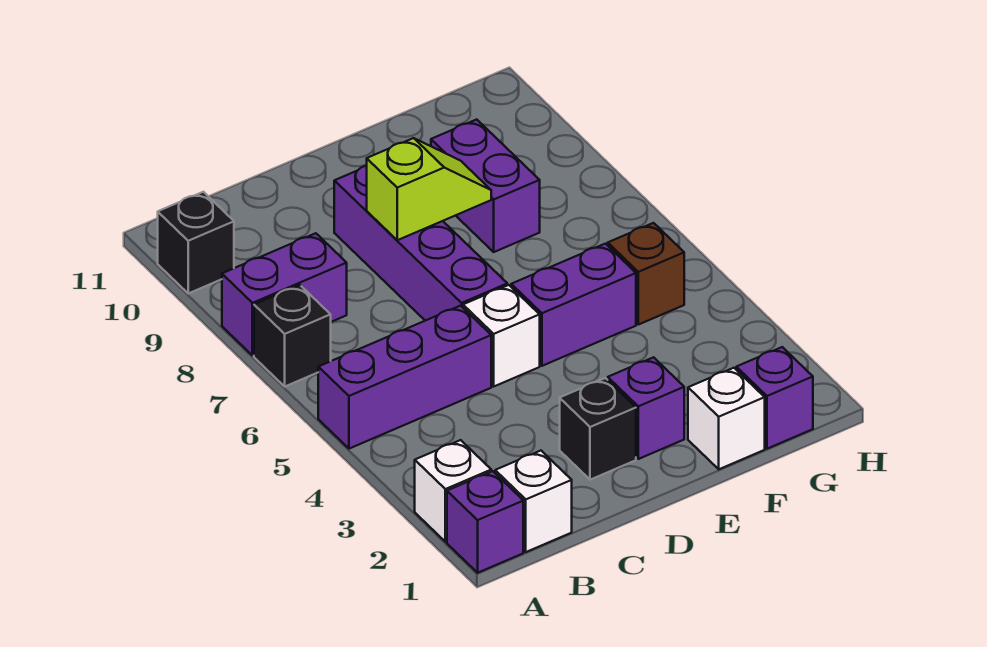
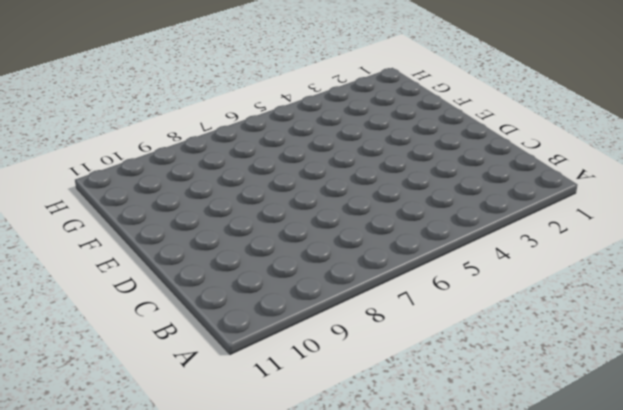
none -> purple 1x1 brick [447,471,523,573]
none -> white 1x1 brick [415,440,491,542]
none -> purple 1x3 brick [318,306,491,449]

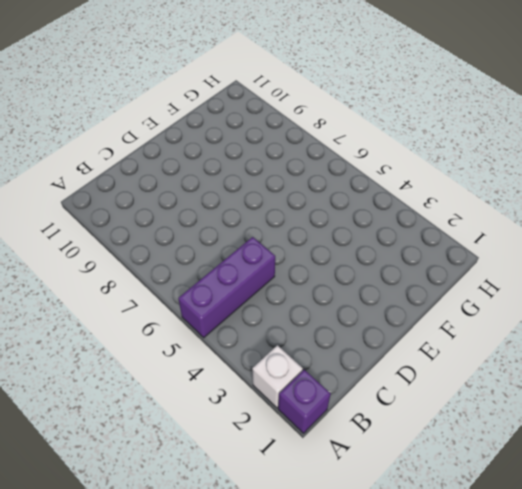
none -> black 1x1 brick [254,285,331,386]
none -> purple 1x2 brick [222,233,347,356]
none -> black 1x1 brick [158,192,234,293]

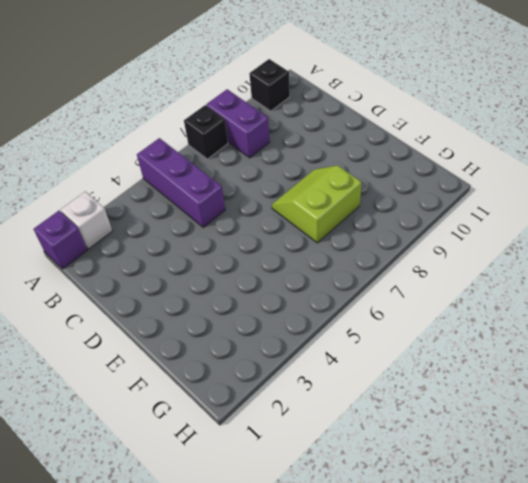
lime 2x2 slope [272,165,362,243] -> purple 1x2 brick [431,119,540,252]
none -> white 1x1 brick [495,451,572,552]
none -> black 1x1 brick [560,378,636,480]
none -> white 1x1 brick [463,285,540,386]

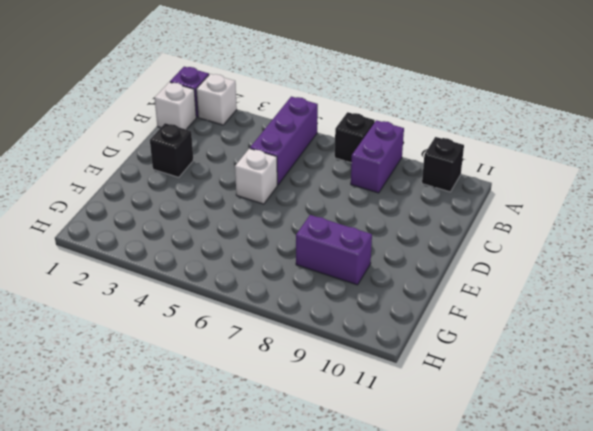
none -> purple 1x4 brick [334,166,507,321]
none -> purple 1x1 brick [608,357,684,459]
none -> purple 1x2 brick [511,244,636,366]

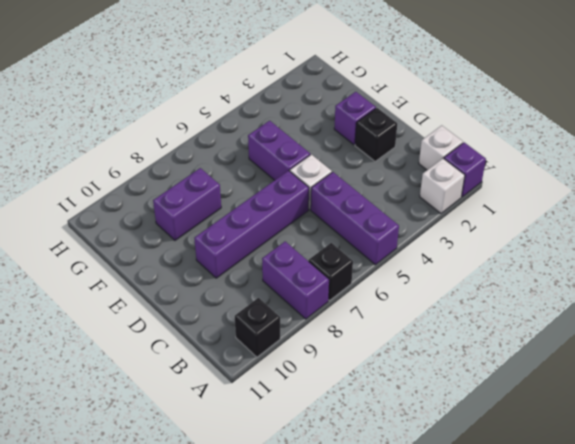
none -> white 1x1 brick [688,368,765,469]
none -> purple 1x1 brick [736,347,813,449]
none -> brown 1x1 brick [608,223,684,325]

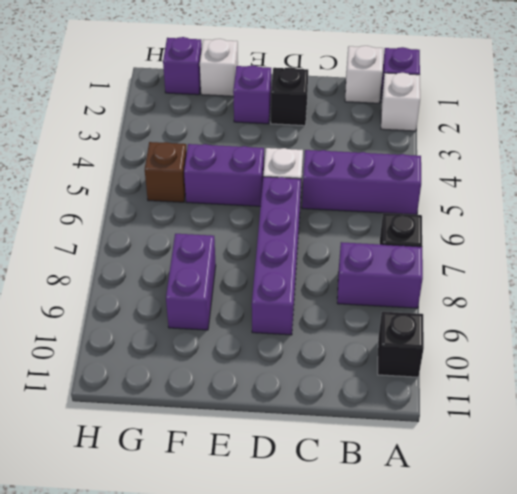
none -> lime 1x2 slope [367,138,491,240]

